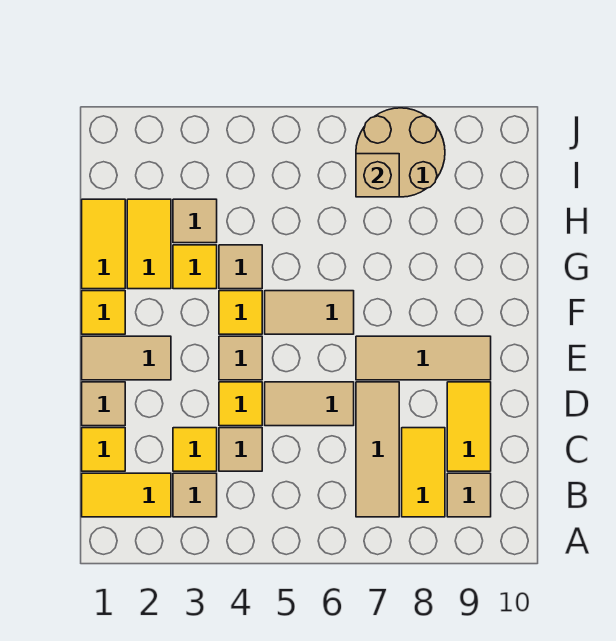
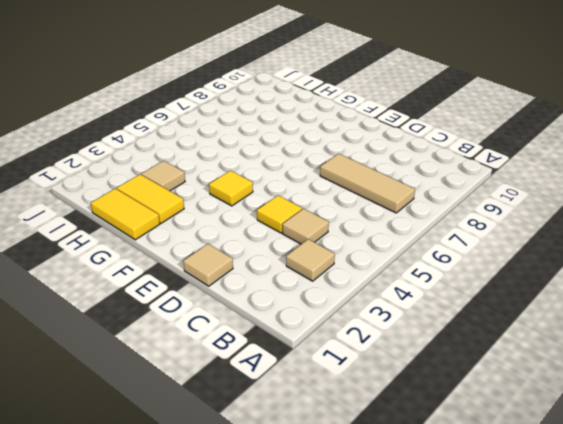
none -> yellow 1x2 tile [82,473,171,517]
none -> yellow 1x2 tile [402,428,445,517]
none -> tan 1x1 tile [447,473,491,517]

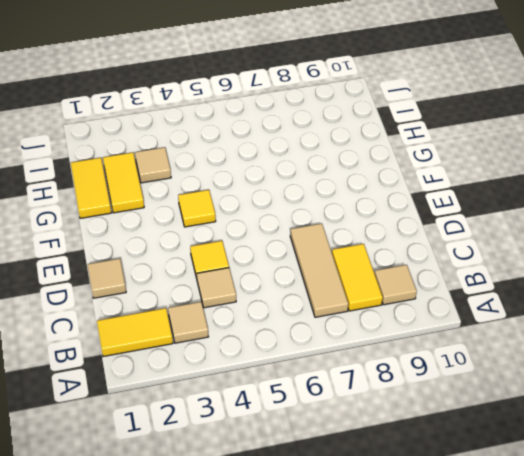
none -> yellow 1x1 tile [82,428,125,471]
none -> yellow 1x1 tile [173,428,217,471]
none -> yellow 1x2 tile [447,382,491,471]

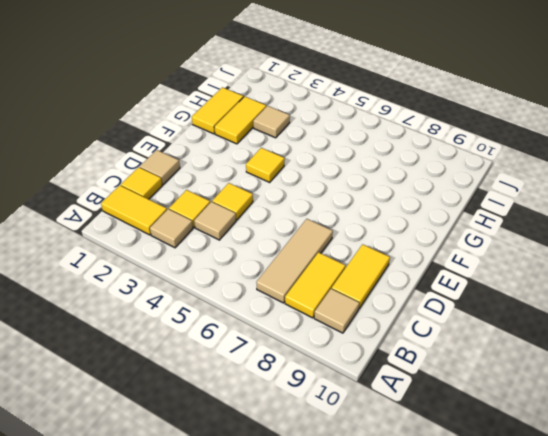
none -> tan 1x2 tile [265,382,354,426]
none -> tan 1x2 tile [82,336,171,380]
none -> tan 1x1 tile [219,336,262,380]

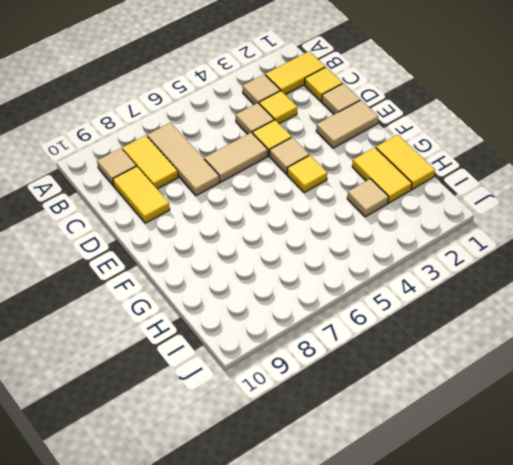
none -> tan 1x3 tile [356,336,491,380]
none -> yellow 1x1 tile [82,291,125,334]
none -> tan 1x2 tile [265,291,354,334]

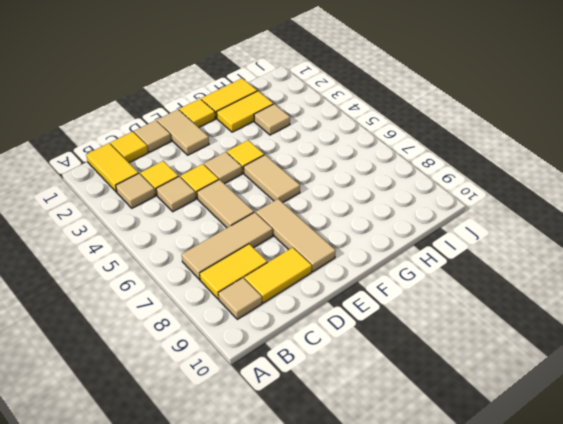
none -> yellow 1x1 tile [173,245,217,289]
none -> tan 1x1 tile [219,245,262,289]
none -> tan 2x2 round brick [356,108,445,197]

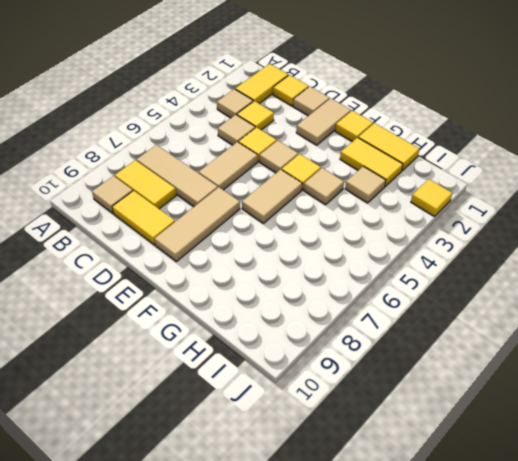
yellow 1x1 tile [411,179,452,216] -> yellow 1x1 tile moved to [173,245,217,289]
none -> tan 2x2 round brick [356,108,445,197]
none -> tan 1x1 brick [356,154,399,197]

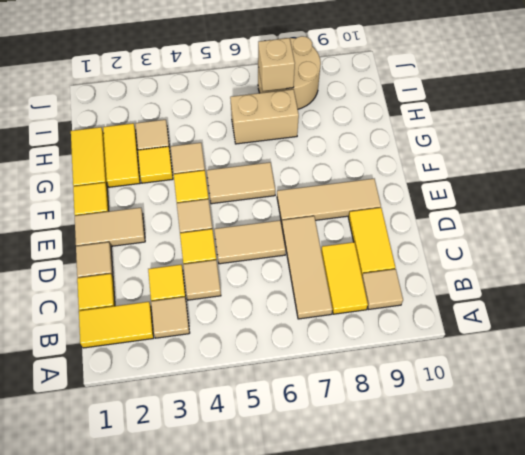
tan 1x2 brick [230,89,299,144] -> none

